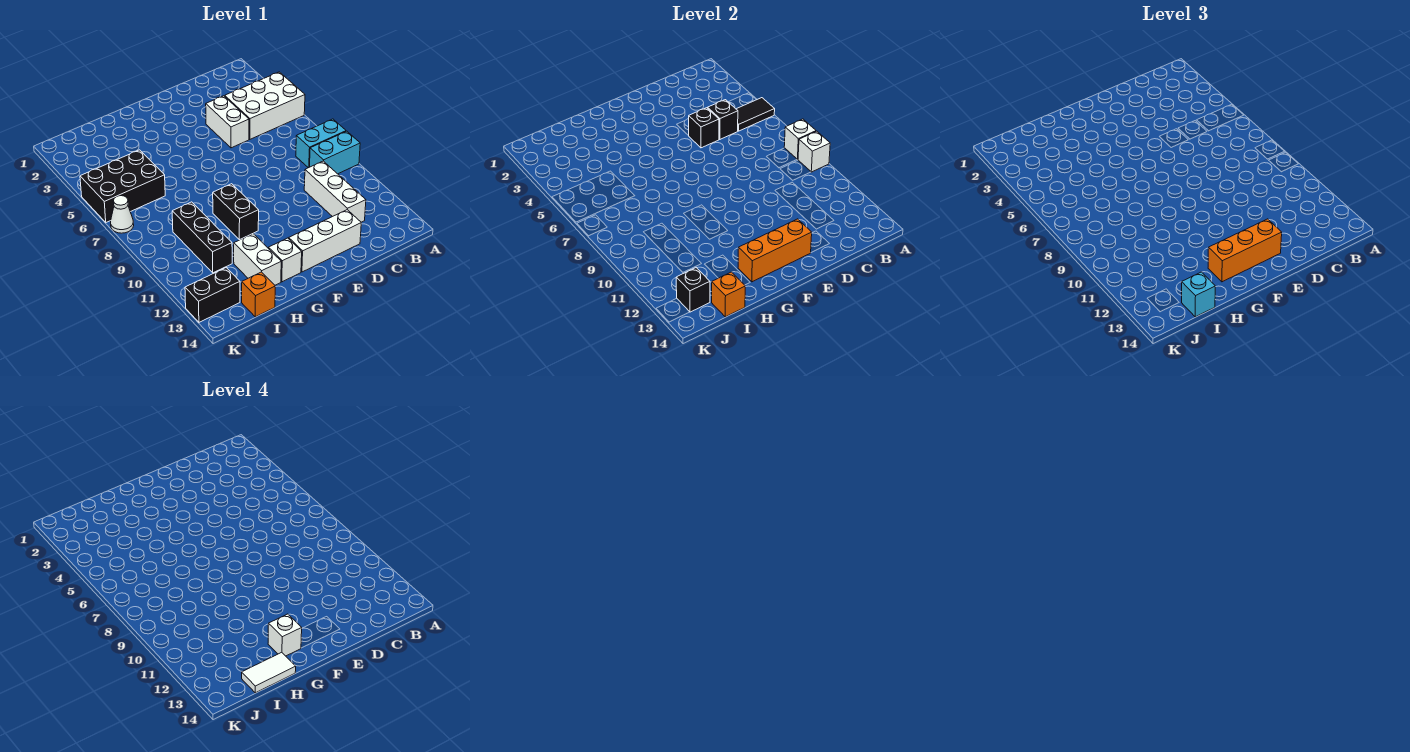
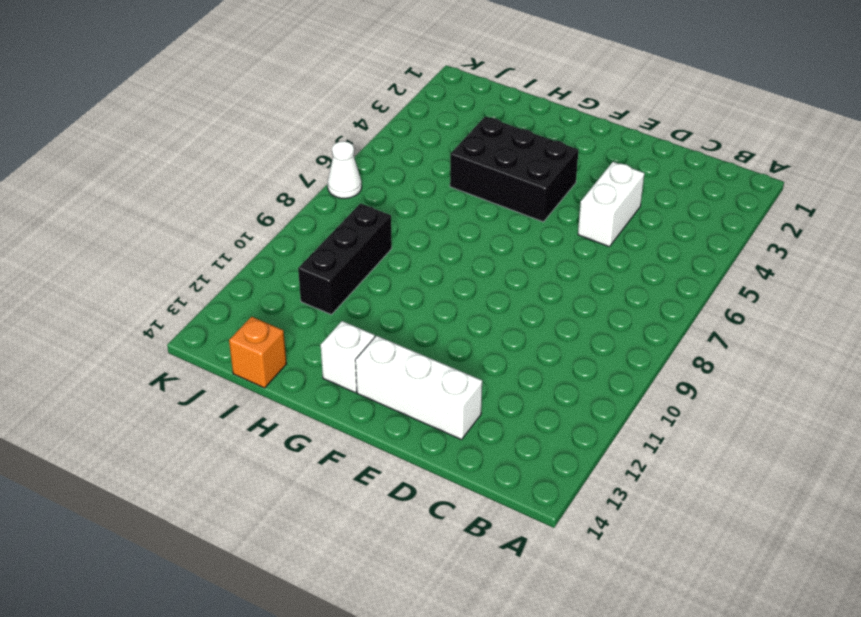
black 2x3 brick [450,116,579,222] -> black 2x3 brick moved to [80,150,165,222]
none -> white 2x3 brick [225,72,305,139]
none -> cyan 1x2 brick [296,119,346,168]
none -> cyan 1x2 brick [310,131,360,174]

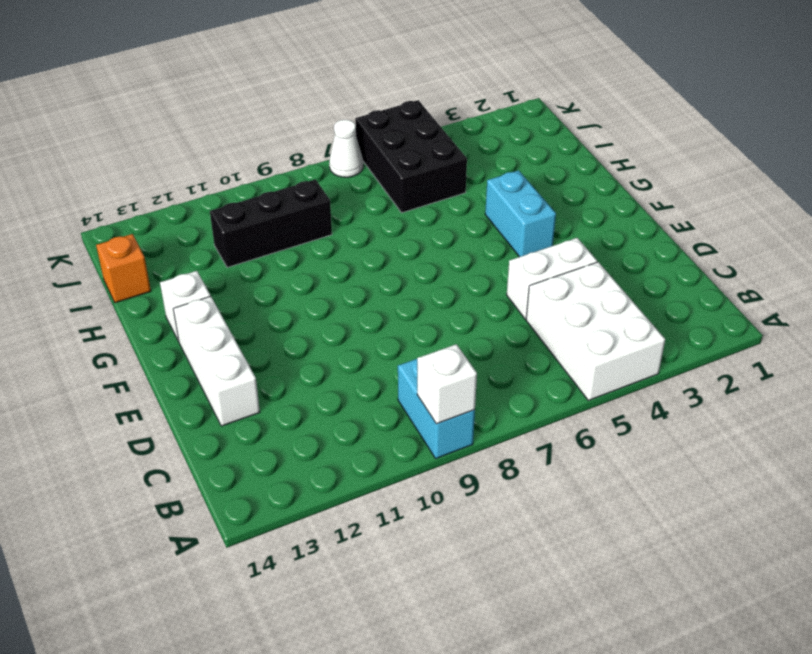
cyan 1x2 brick [485,170,556,257] -> cyan 1x2 brick moved to [296,119,346,168]
none -> white 1x3 brick [304,161,366,222]
none -> black 1x2 brick [213,184,259,240]
none -> white 1x2 brick [234,234,281,285]

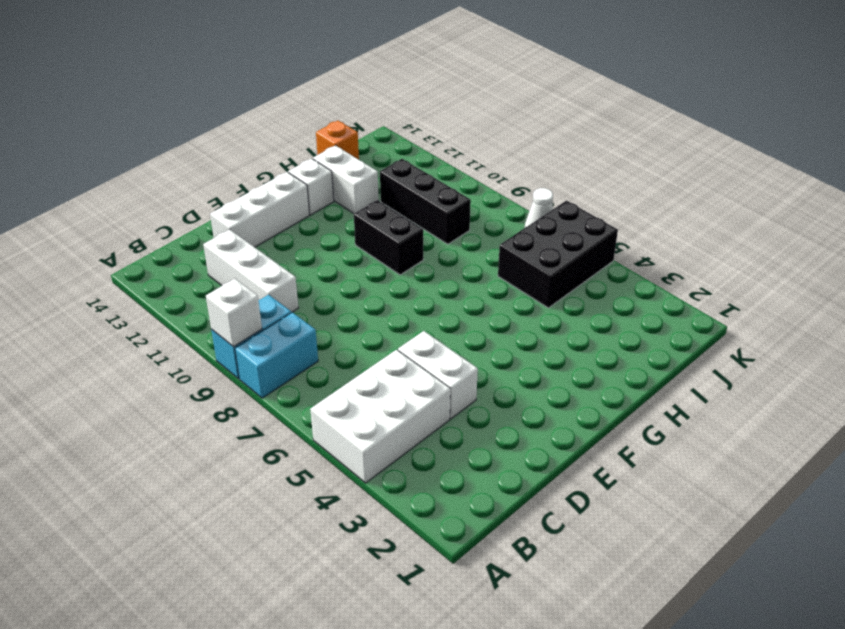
none -> black 1x2 brick [185,268,240,322]
none -> black 1x2 tile [737,98,775,131]
none -> white 1x1 brick [784,119,816,160]

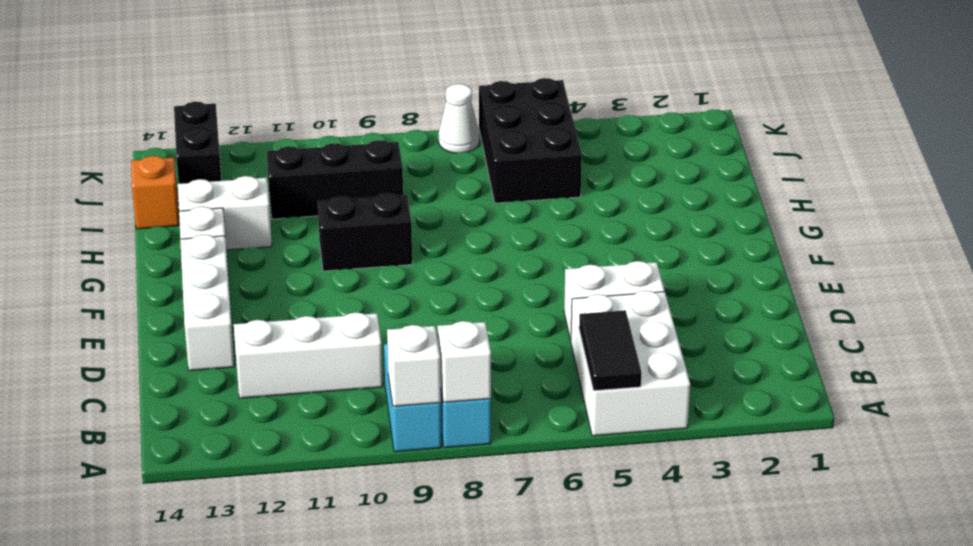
none -> black 1x1 brick [708,100,738,139]
none -> black 1x1 brick [689,108,719,148]
none -> orange 1x3 brick [738,219,812,282]

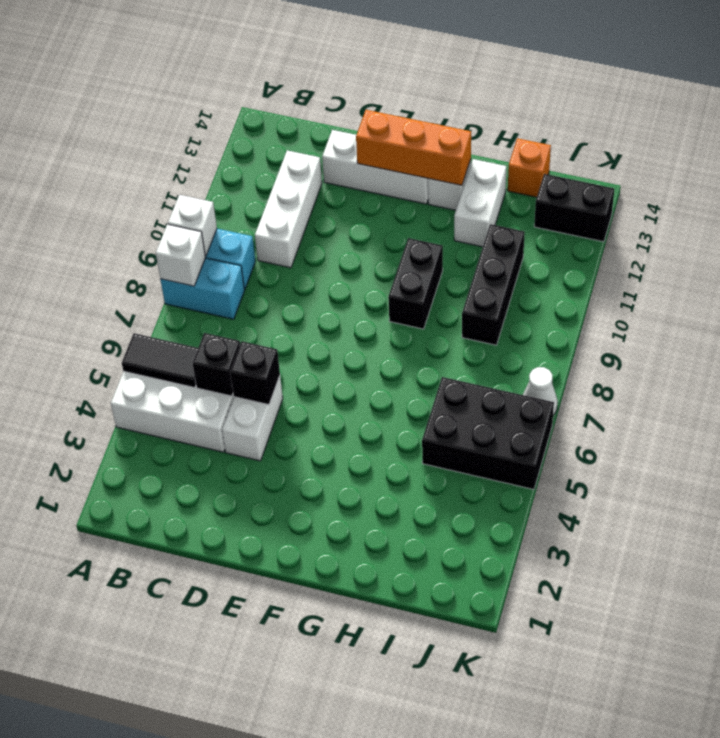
none -> orange 1x1 brick [712,272,745,317]
none -> black 1x1 brick [676,268,710,312]
none -> orange 1x3 brick [1208,219,1282,282]

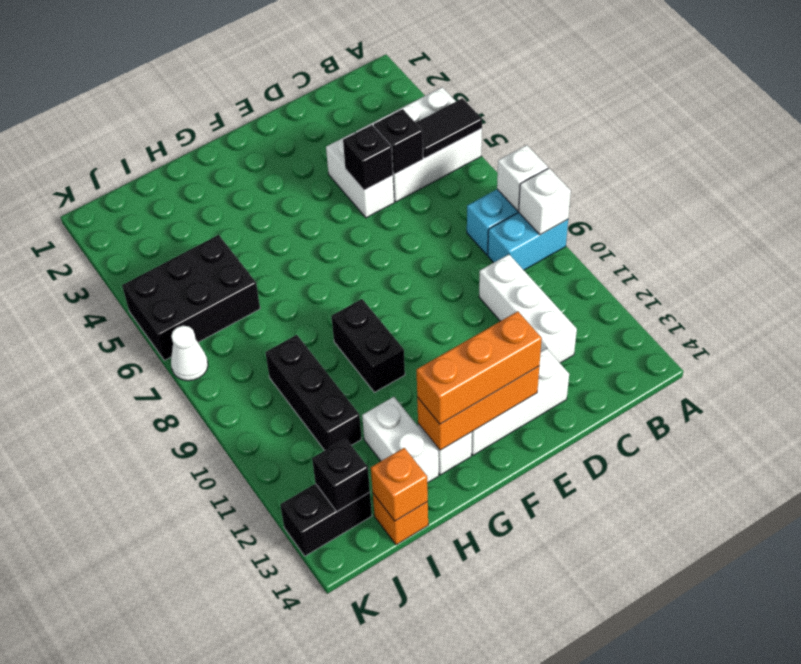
none -> cyan 1x1 brick [1182,272,1215,317]
none -> white 1x1 brick [268,614,302,656]
none -> white 1x2 tile [242,652,296,693]

